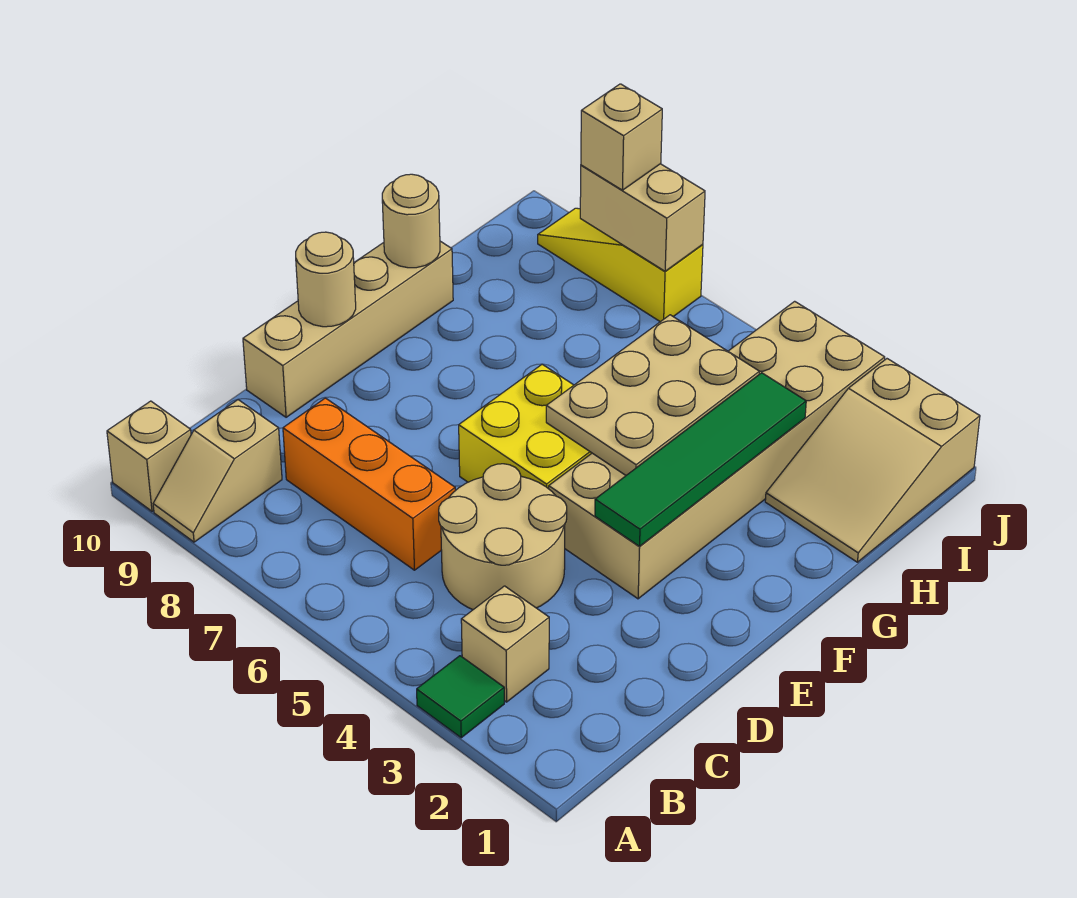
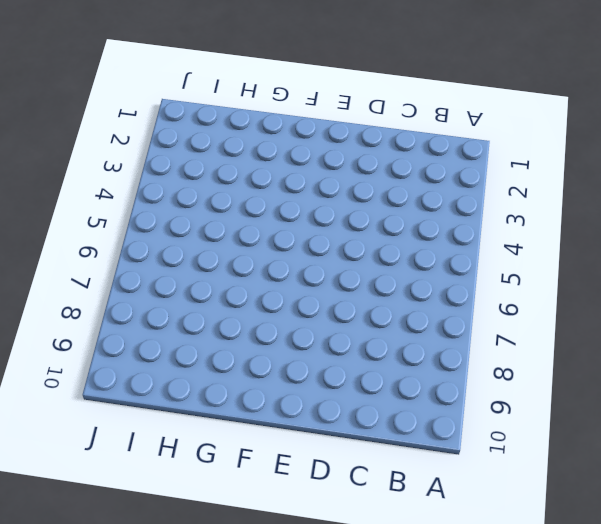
none -> green 1x1 tile [417,656,504,738]
none -> tan 1x2 slope [153,400,282,542]
none -> tan 1x1 brick [107,401,191,511]

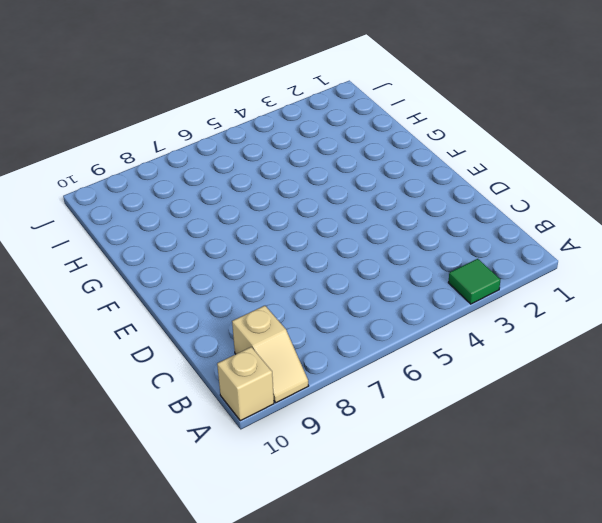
none -> tan 1x1 brick [461,586,549,702]
none -> tan 2x2 round brick [439,464,567,610]
none -> orange 1x3 brick [283,398,455,570]

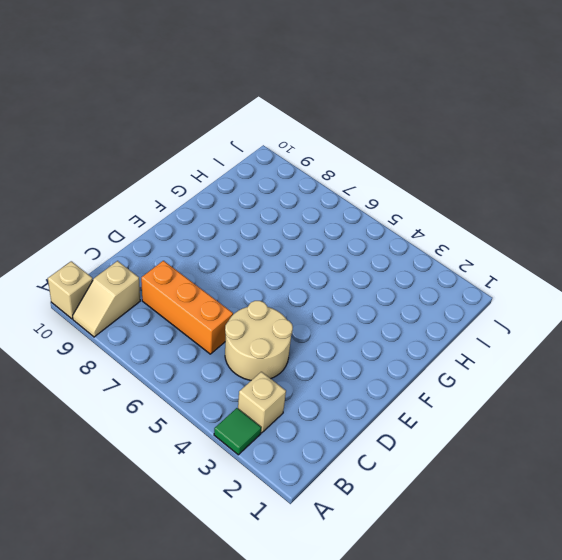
none -> tan 1x4 brick [243,241,453,417]
none -> tan 2x6 brick [549,301,885,599]
none -> yellow 2x2 brick [459,364,592,489]

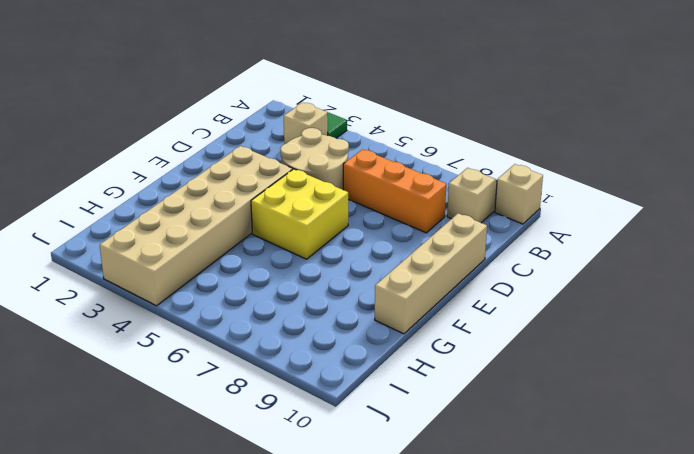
none -> tan 2x3 slope [765,359,980,562]
none -> yellow 1x3 slope [538,208,703,322]
none -> green 1x4 tile [595,373,806,546]

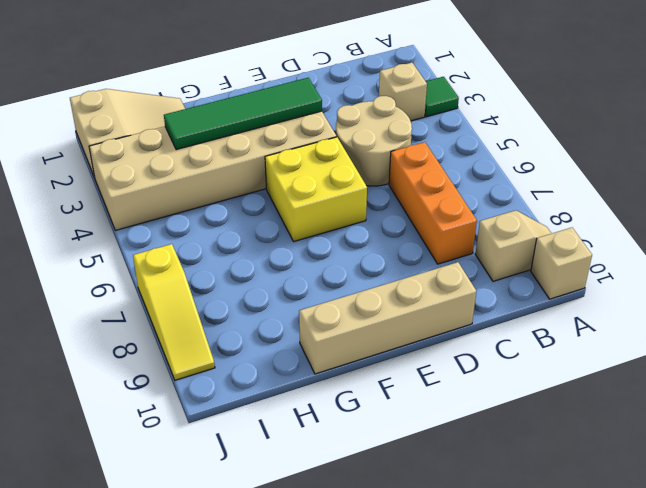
none -> tan 1x1 round brick [296,232,356,327]
none -> tan 2x3 plate [546,315,759,475]
none -> tan 1x1 round brick [382,174,440,268]

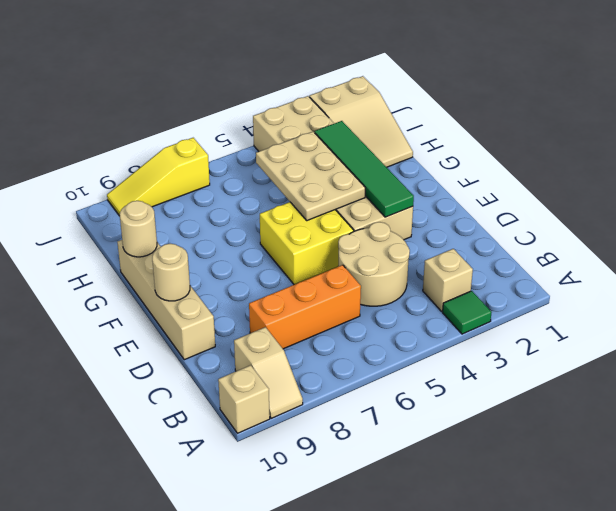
none -> tan 1x2 brick [580,164,705,271]
none -> tan 1x1 brick [581,84,662,190]

